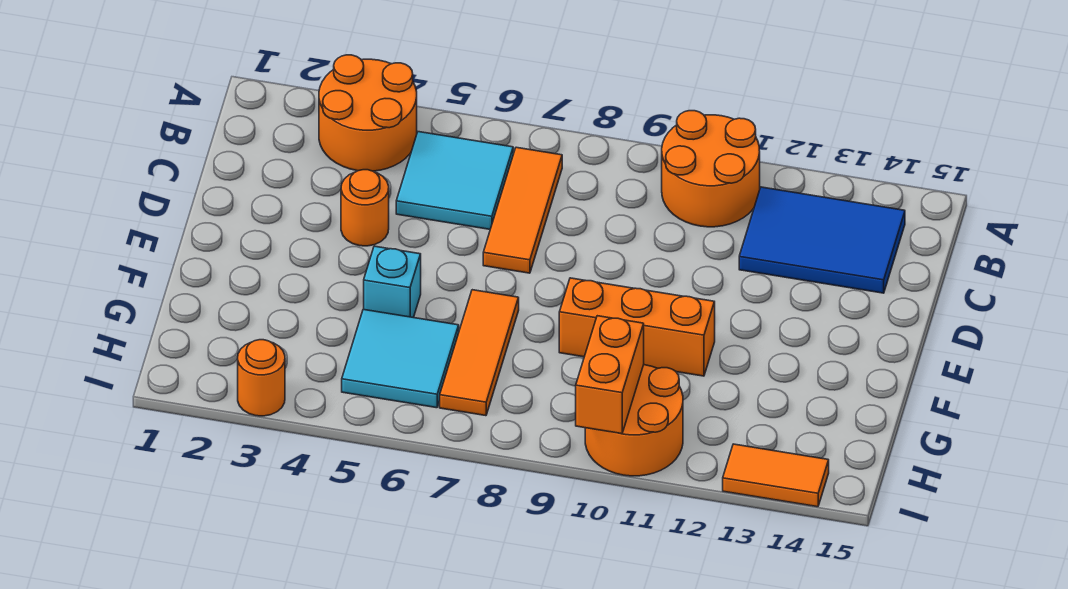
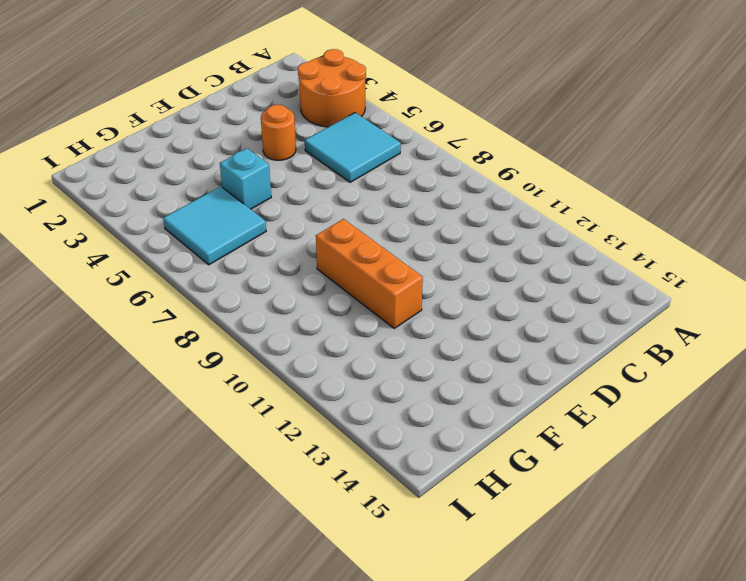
none -> orange 2x2 round brick [662,111,760,227]
none -> orange 1x3 tile [483,147,562,273]
none -> blue 2x3 tile [739,187,905,293]

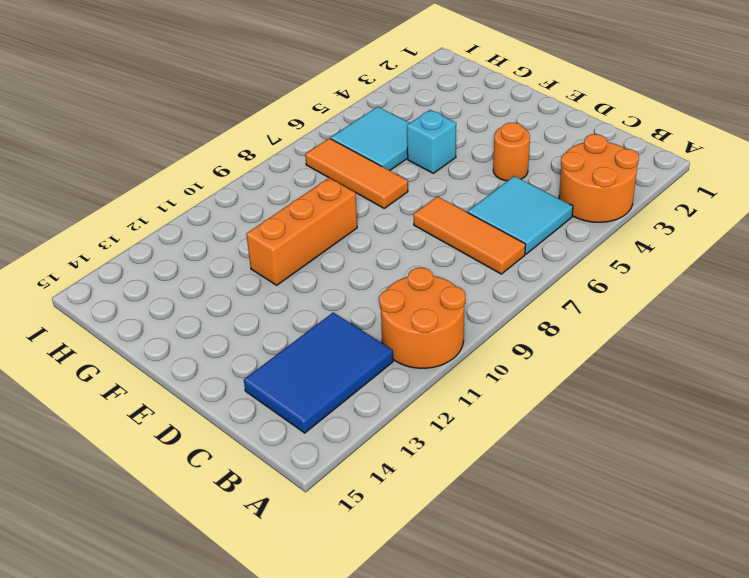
none -> orange 2x2 round brick [585,365,683,476]
none -> orange 1x1 round brick [238,340,285,416]
none -> orange 1x2 tile [723,444,829,507]

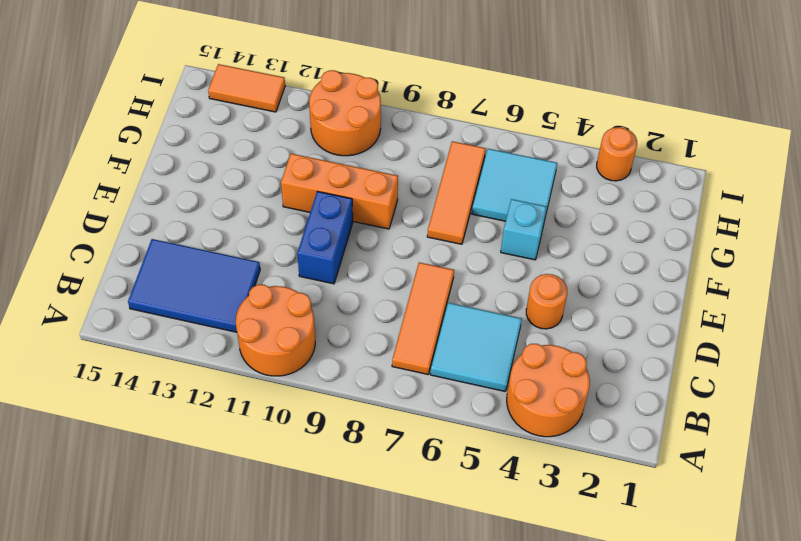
blue 1x2 brick [297,191,353,284] -> none
none -> orange 1x2 brick [576,316,644,434]

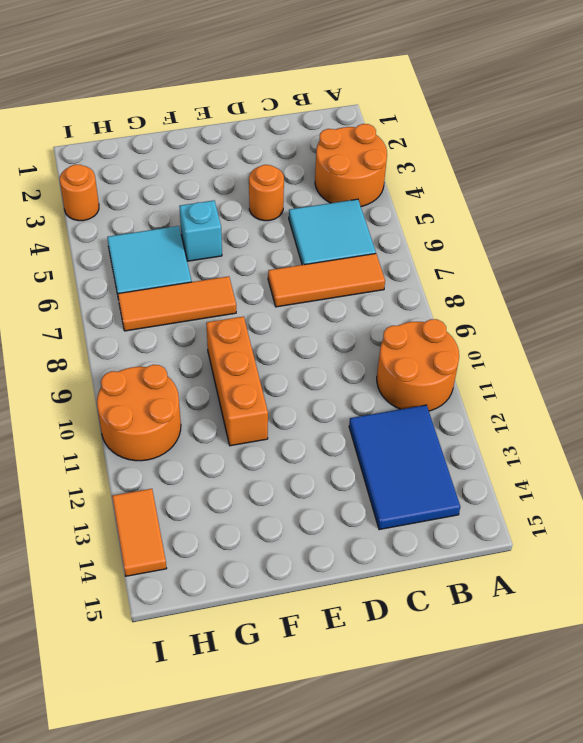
none -> orange 1x2 brick [576,316,644,434]

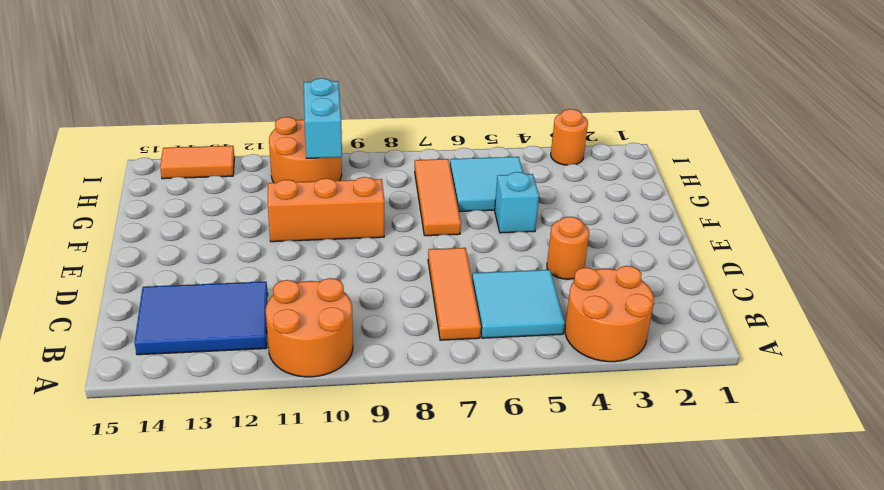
cyan 1x2 brick [304,78,342,158] -> orange 1x2 brick [576,316,644,434]

